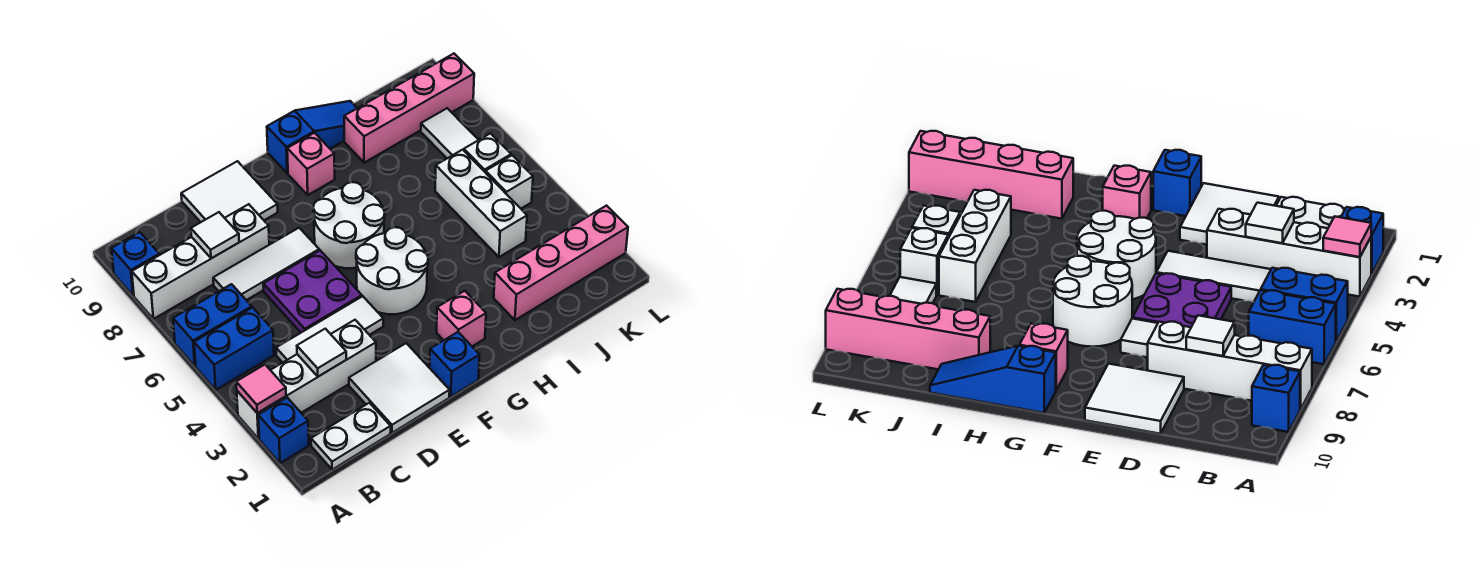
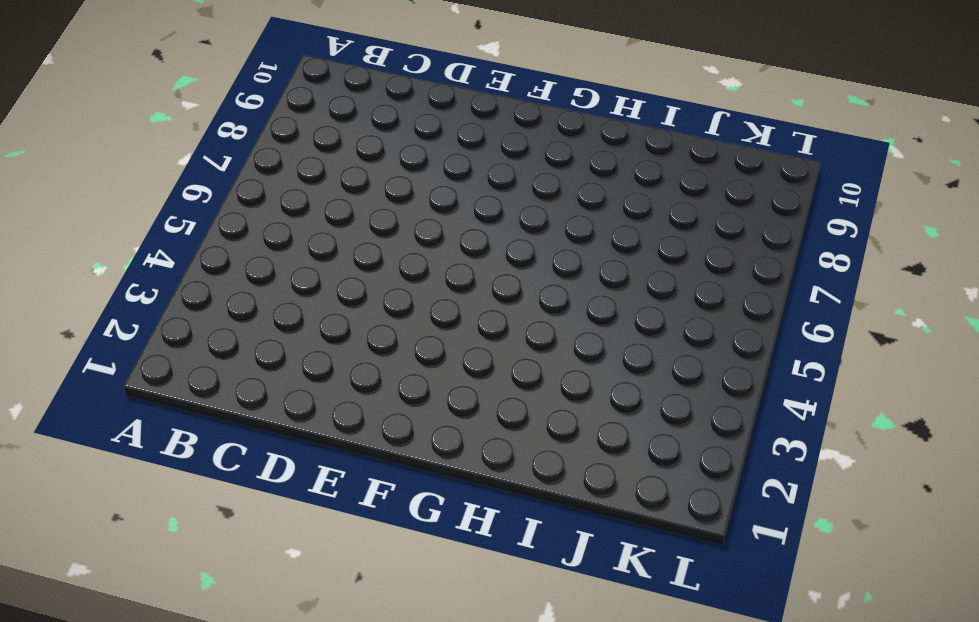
none -> blue 1x1 brick [258,398,309,463]
none -> white 1x4 brick [237,320,376,439]
none -> blue 1x2 brick [194,308,274,390]

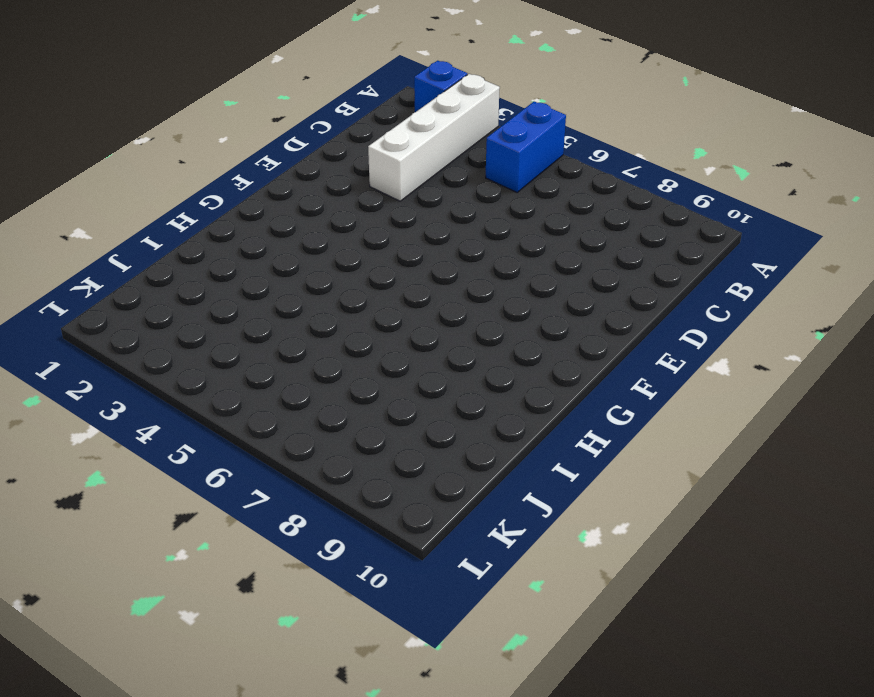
none -> blue 1x2 brick [173,284,252,366]
none -> white 1x4 brick [132,204,269,319]
none -> blue 1x1 brick [111,232,159,296]

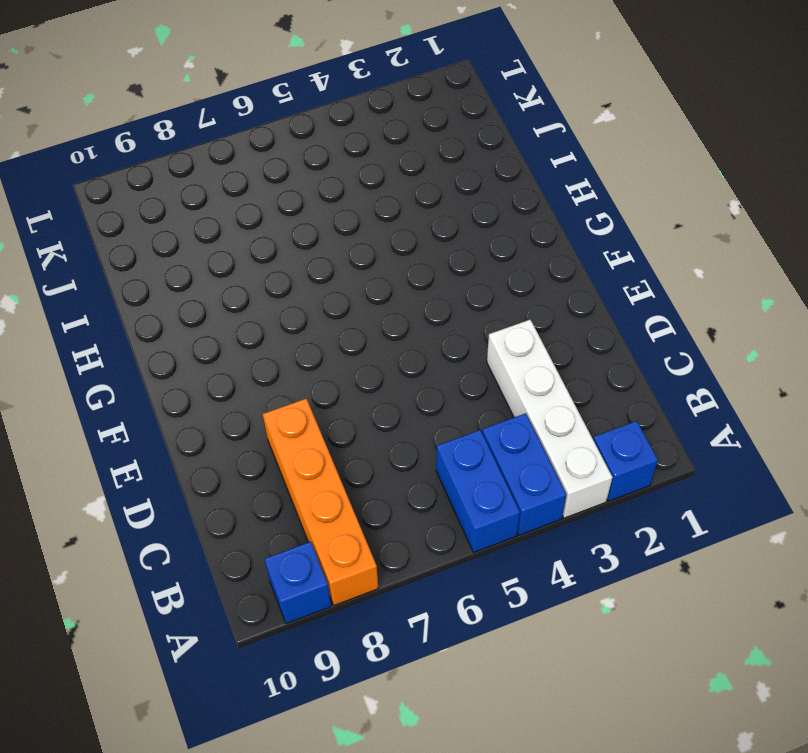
blue 1x2 brick [482,413,566,535] -> blue 1x2 brick moved to [173,284,252,366]
orange 1x4 brick [263,399,378,605] -> white 1x4 brick [132,204,269,319]
none -> white 1x2 plate [311,403,391,470]
none -> white 1x3 tile [276,296,383,363]
none -> white 1x3 tile [213,228,319,300]

